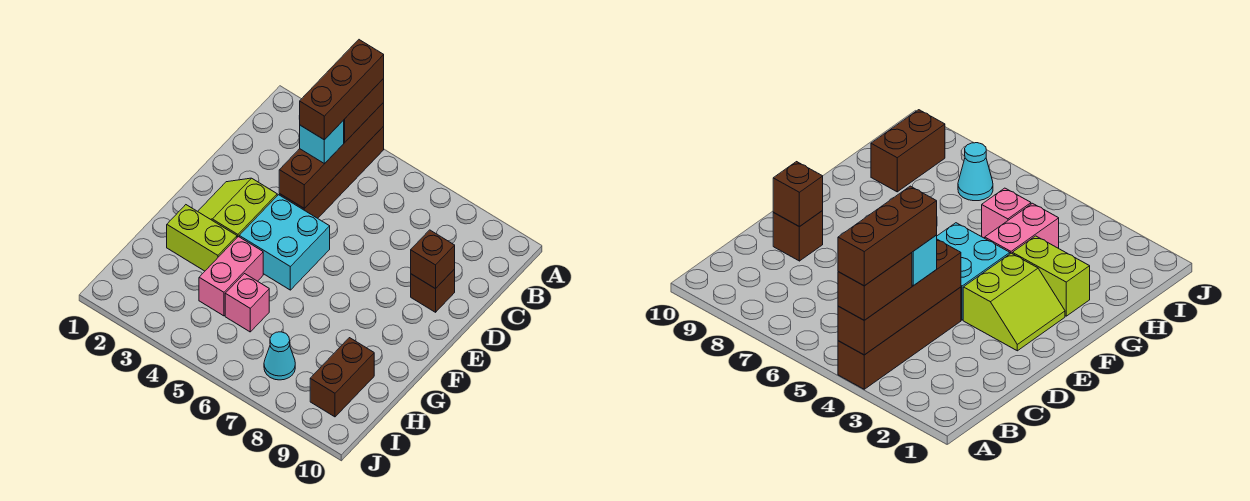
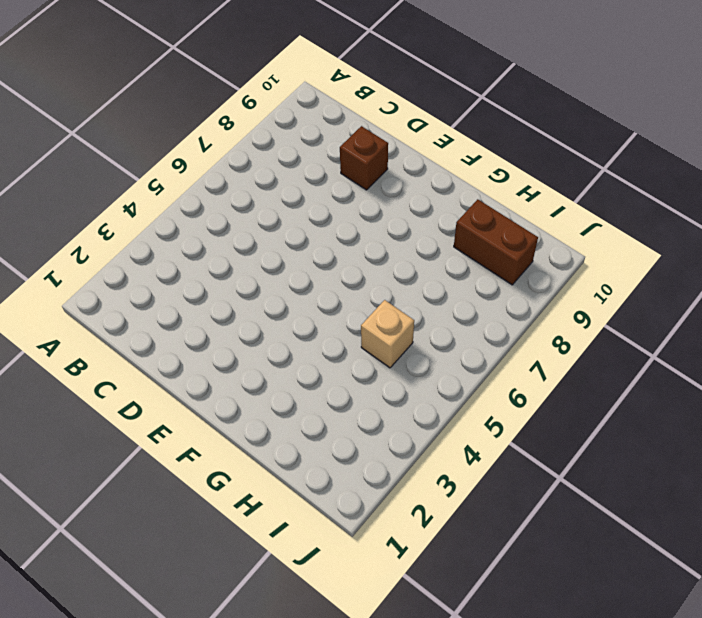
tan 1x1 brick [361,300,414,368] -> pink 1x1 brick [225,274,269,332]
none -> brown 1x4 brick [279,126,384,218]
none -> lime 2x2 slope [198,178,277,237]
none -> cyan 2x2 brick [239,195,330,290]

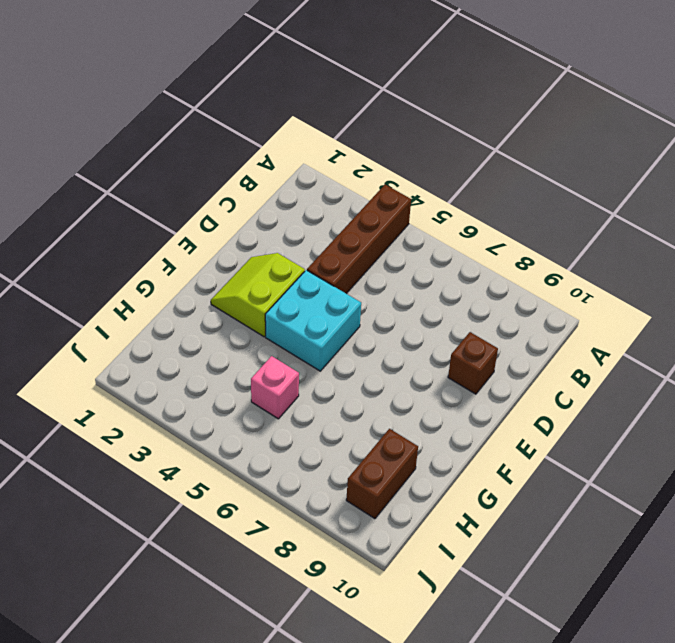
none -> lime 1x2 brick [167,205,237,271]
none -> pink 1x2 brick [199,237,263,316]
none -> cyan 1x1 cone [264,332,295,380]

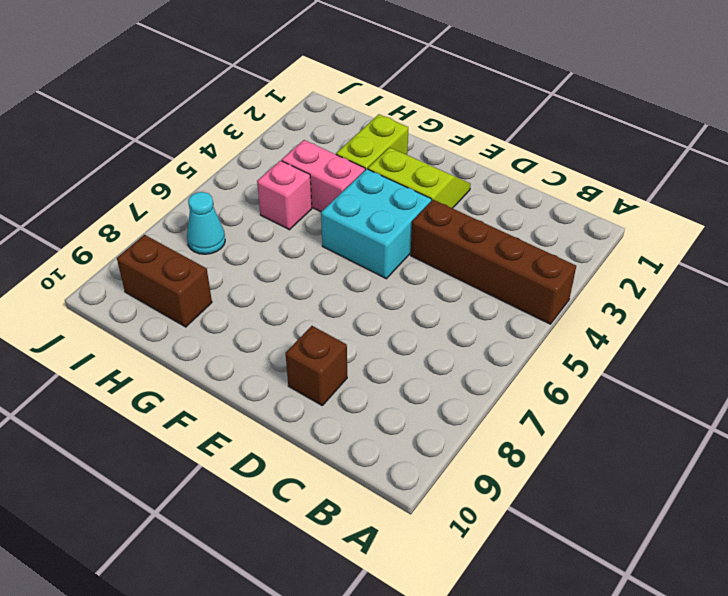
none -> brown 1x4 brick [279,103,384,208]
none -> brown 1x1 brick [411,230,455,289]
none -> brown 1x2 brick [344,79,384,143]

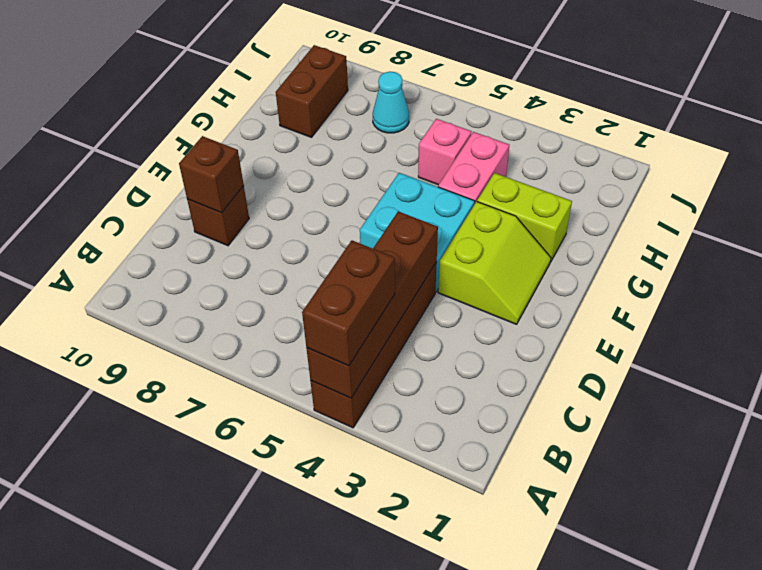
none -> cyan 1x1 brick [300,120,344,164]
none -> brown 1x3 brick [299,40,384,140]

